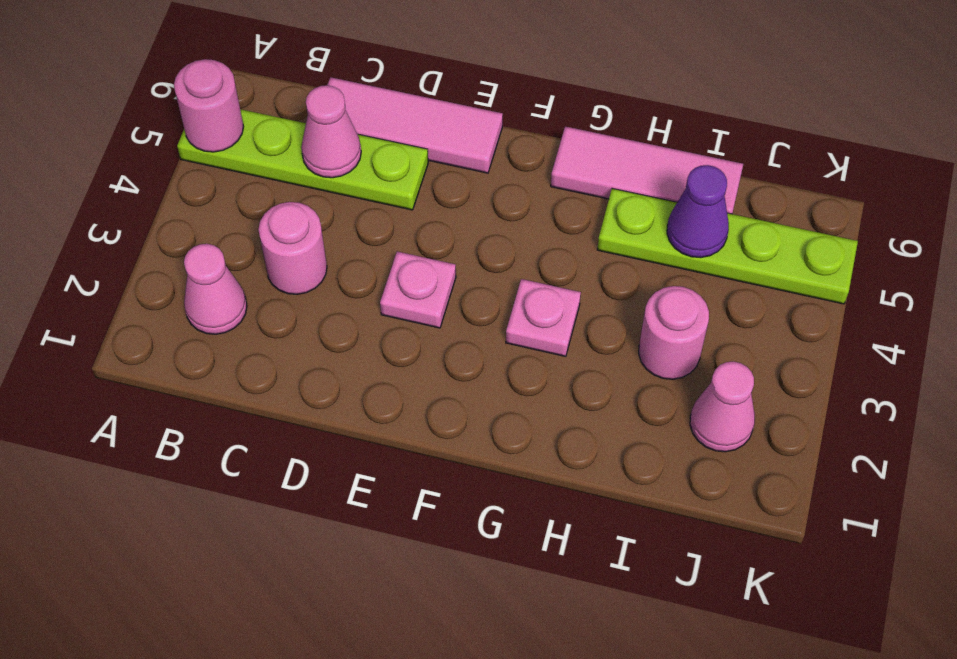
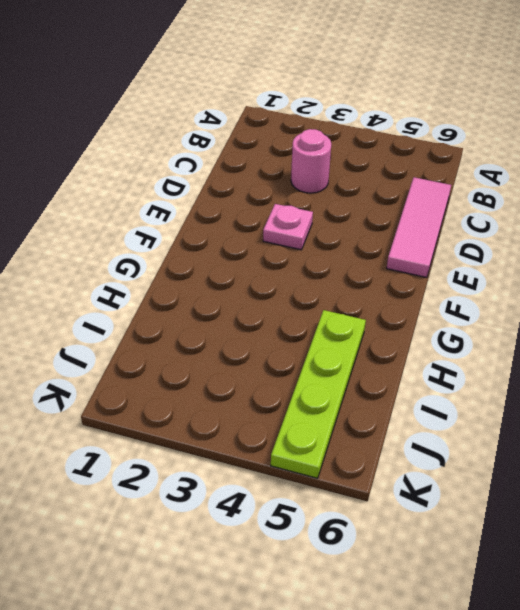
none -> lime 1x4 plate [177,109,428,210]
none -> pink 1x1 cone [184,244,247,334]
none -> pink 1x1 plate [506,279,581,356]

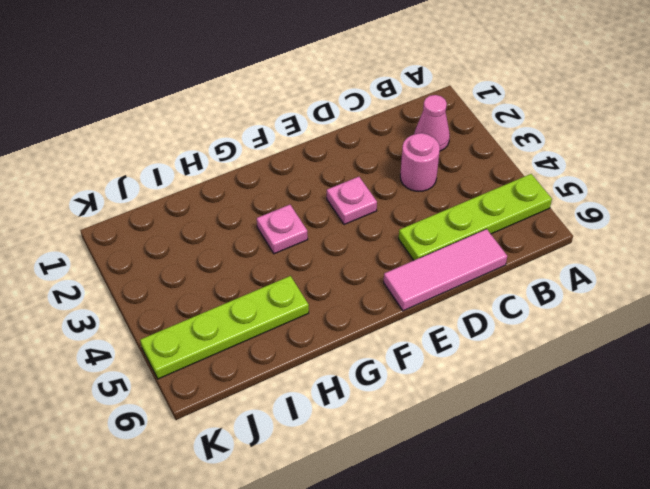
none -> pink 1x3 tile [551,126,743,214]
none -> pink 1x1 round brick [639,286,709,379]
none -> pink 1x1 cone [690,361,755,452]

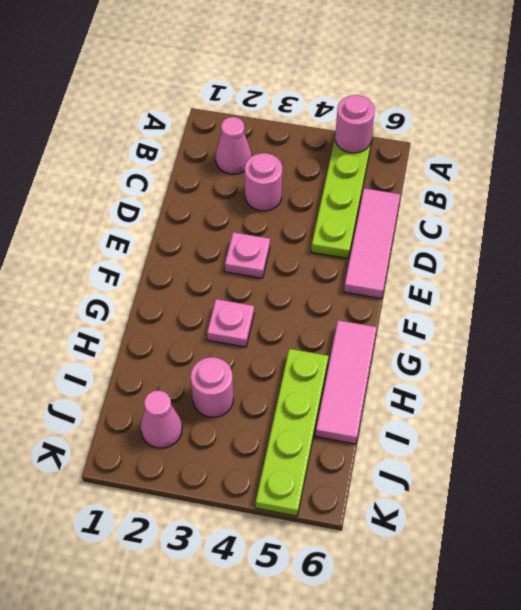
none -> pink 1x1 cone [301,85,361,178]
none -> purple 1x1 cone [667,165,729,258]

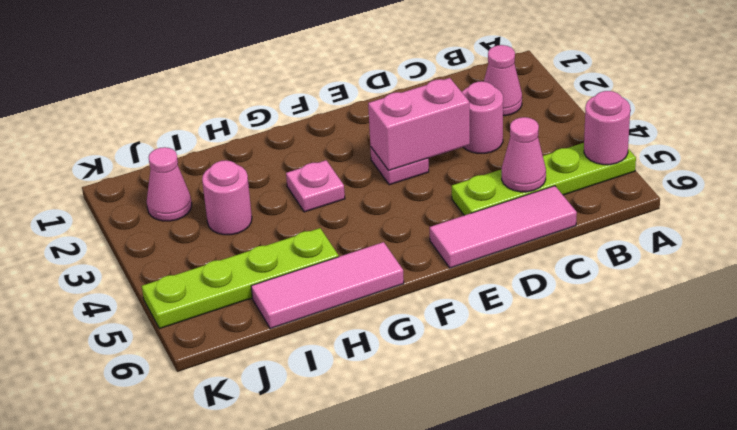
pink 1x2 brick [368,78,470,170] -> none
none -> purple 1x1 cone [667,165,729,258]

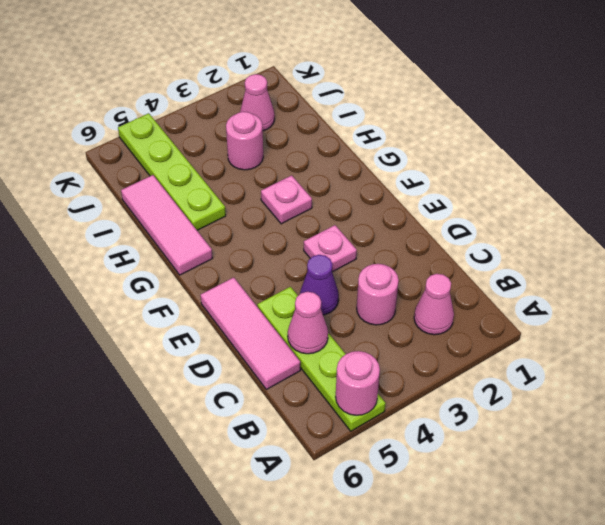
purple 1x1 cone [300,255,339,315] -> purple 1x1 cone moved to [667,165,729,258]

